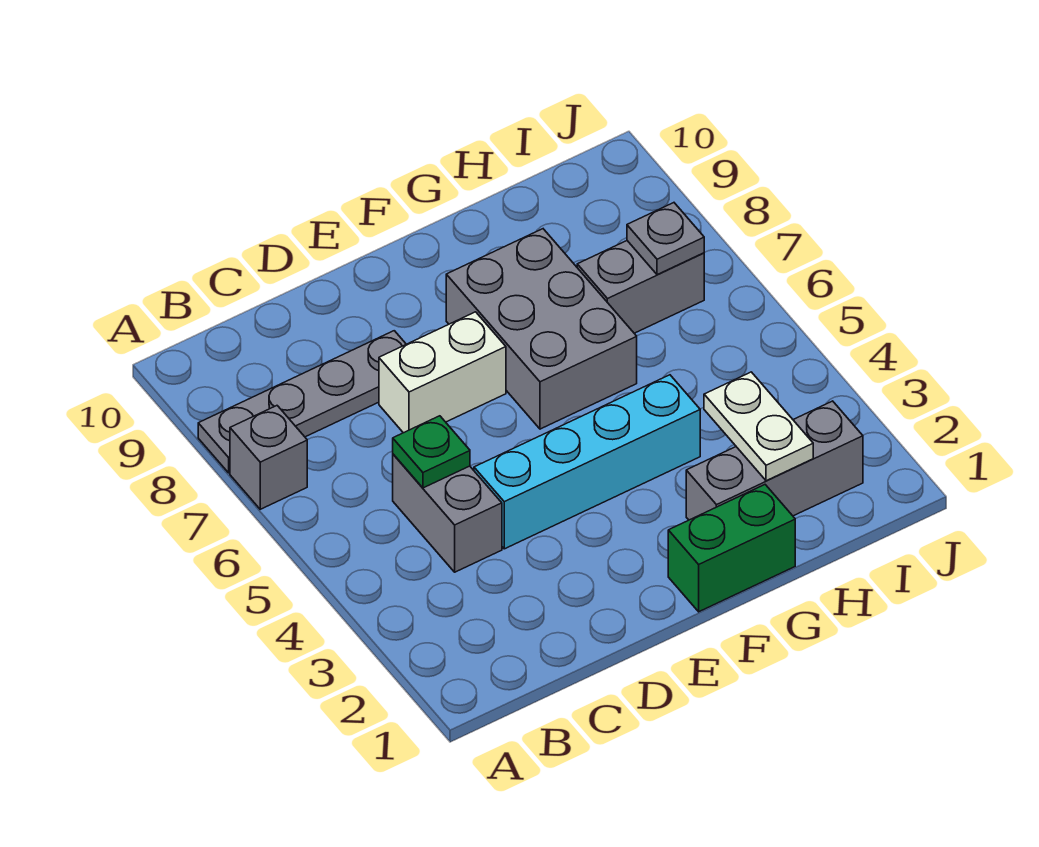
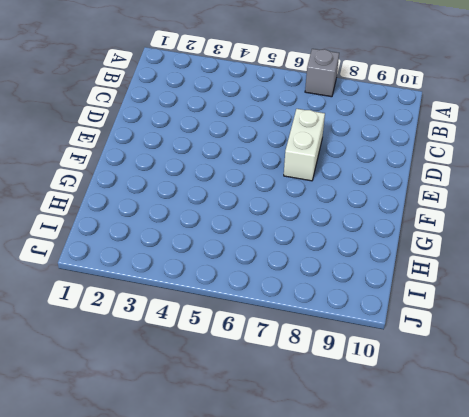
none -> grey 1x4 plate [198,331,406,473]
none -> grey 1x2 brick [393,454,502,572]
none -> cyan 1x4 brick [474,375,700,549]

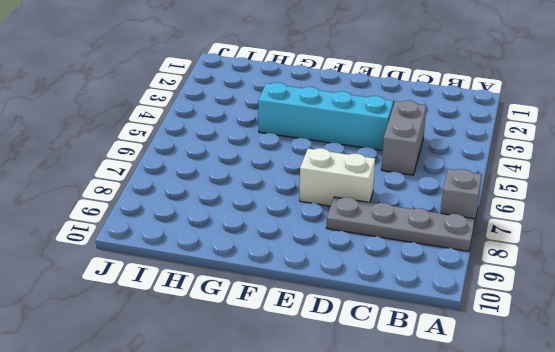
none -> green 1x2 brick [668,485,795,612]
none -> grey 2x3 brick [446,229,637,429]
none -> grey 1x3 brick [686,401,863,520]

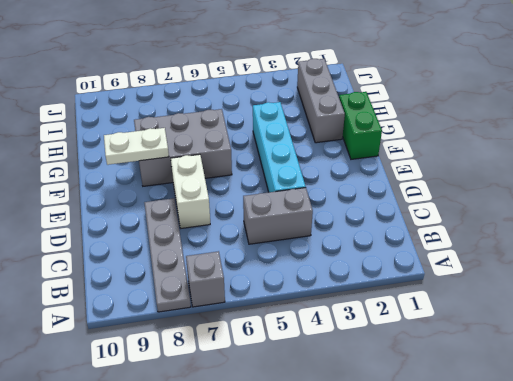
white 1x2 plate [104,128,169,165] -> white 1x2 plate moved to [704,372,813,481]
none -> grey 1x2 brick [577,241,704,333]
none -> green 1x1 plate [393,416,470,488]
none -> grey 1x1 plate [627,203,704,275]

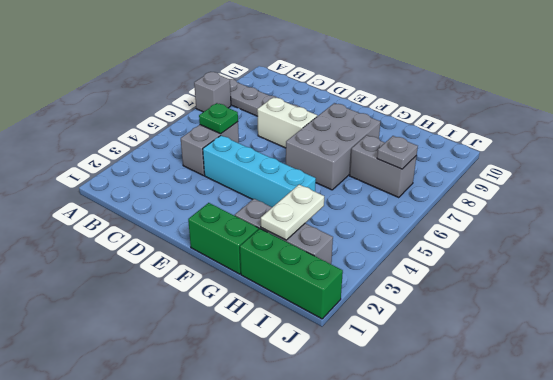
green 1x3 brick [240,229,343,319] -> none

